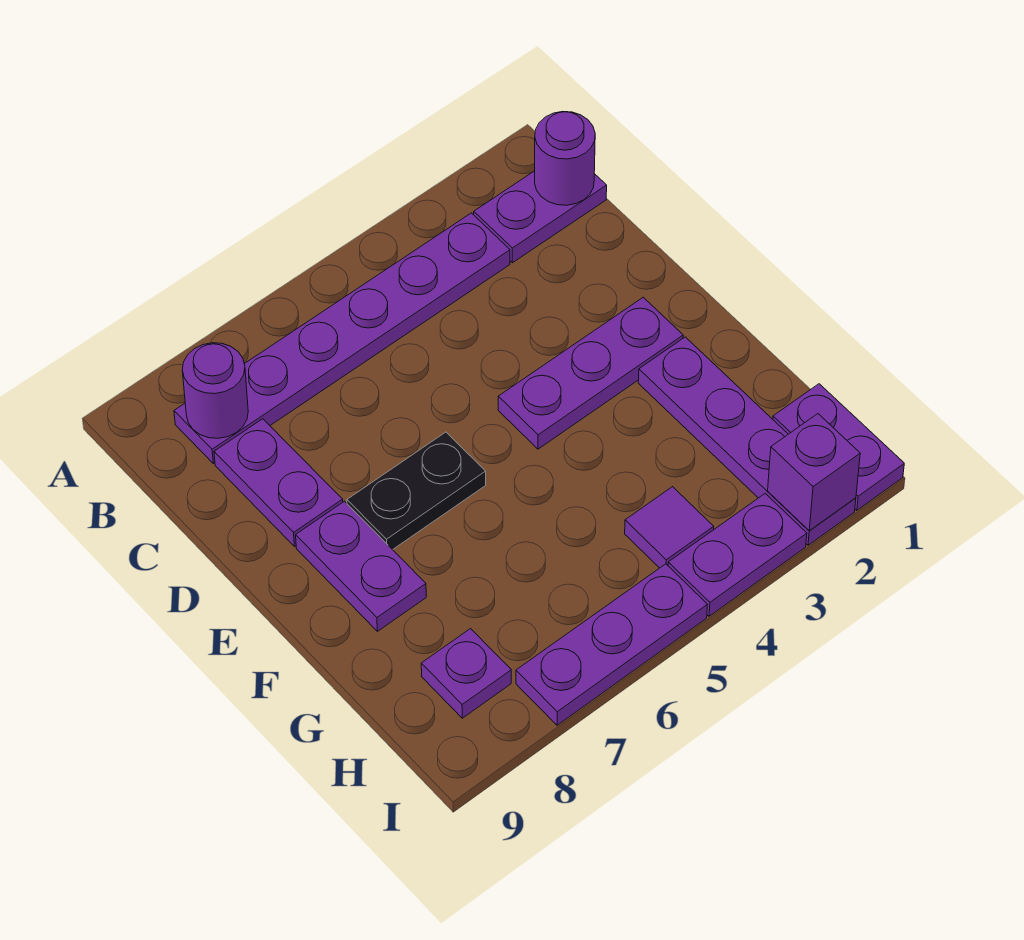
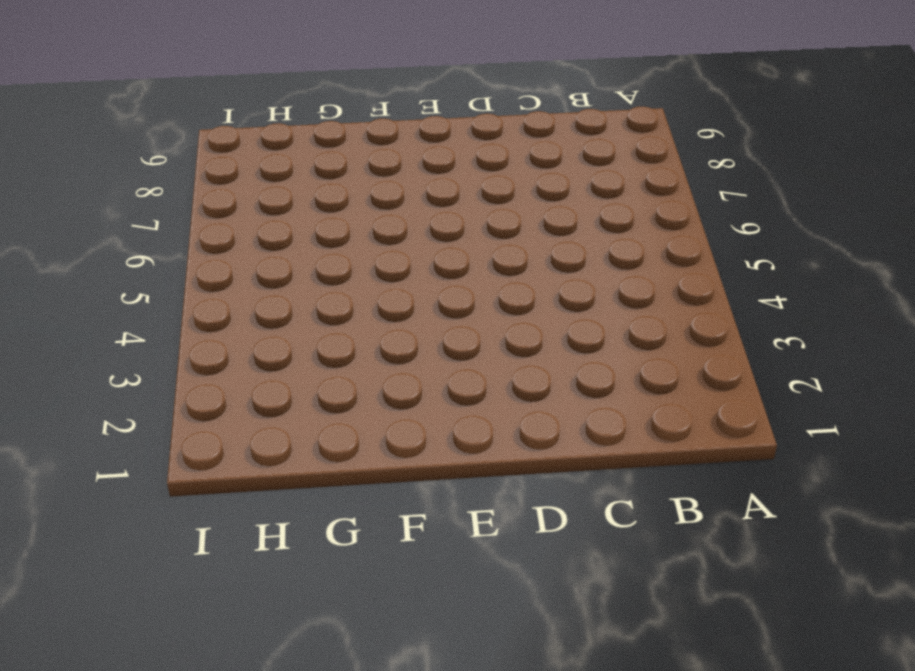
none -> purple 1x2 plate [474,171,607,263]
none -> purple 1x6 plate [174,213,510,463]
none -> purple 1x2 plate [214,419,343,547]

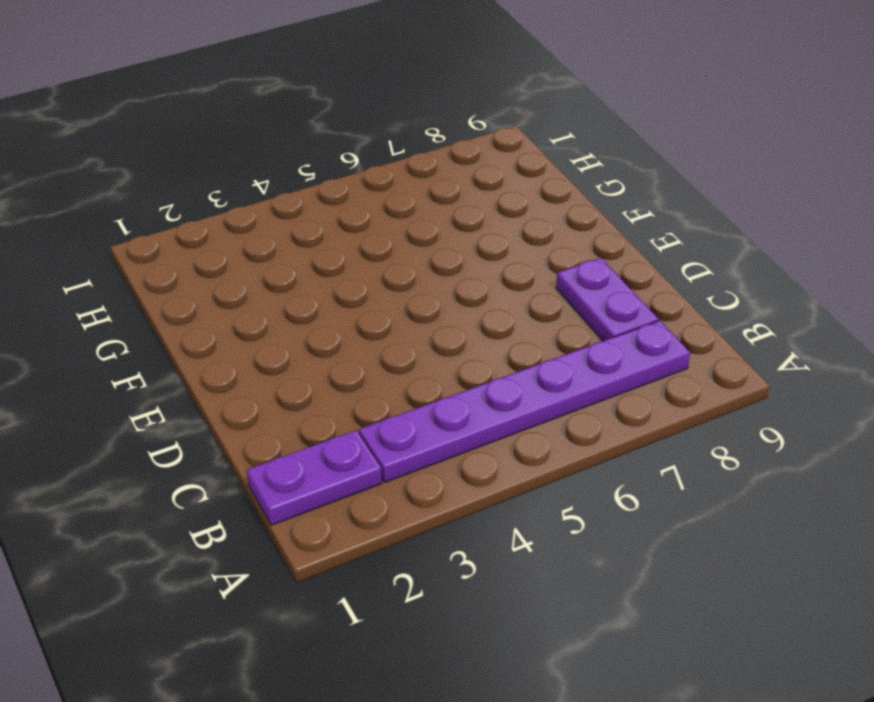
none -> purple 1x3 plate [498,297,683,449]
none -> black 1x2 plate [347,432,486,550]
none -> purple 1x2 plate [296,501,426,631]

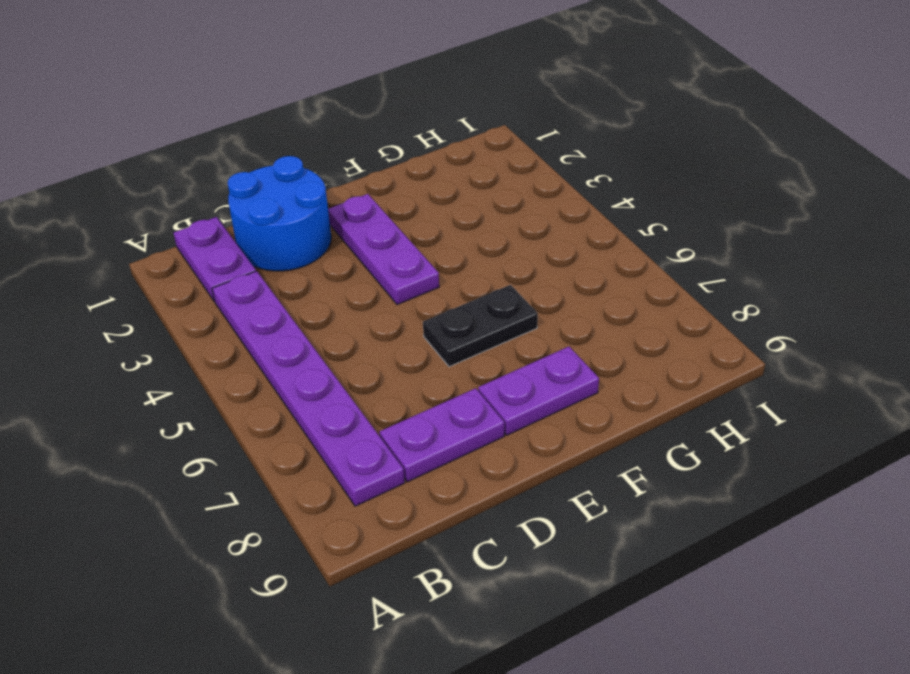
blue 2x2 round brick [228,156,331,271] -> none
black 1x2 plate [423,285,538,367] -> black 1x2 plate turned to [347,432,486,550]
none -> purple 1x4 plate [638,337,856,545]
none -> purple 1x2 plate [773,384,904,510]
none -> purple 1x1 tile [625,487,714,568]

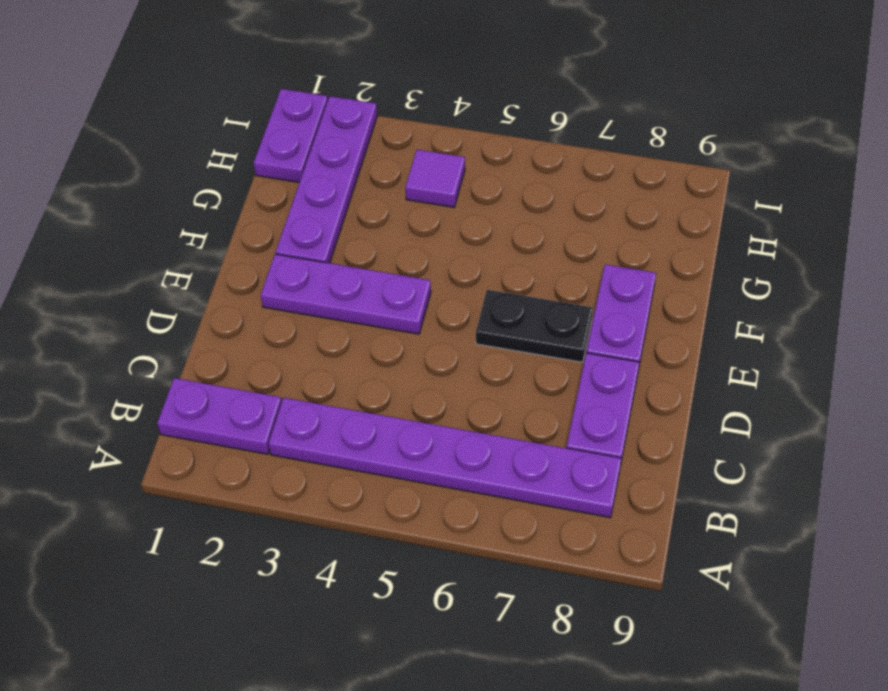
none -> purple 1x1 plate [421,629,511,718]
none -> purple 1x2 plate [668,494,807,616]
none -> purple 1x3 plate [516,564,707,725]

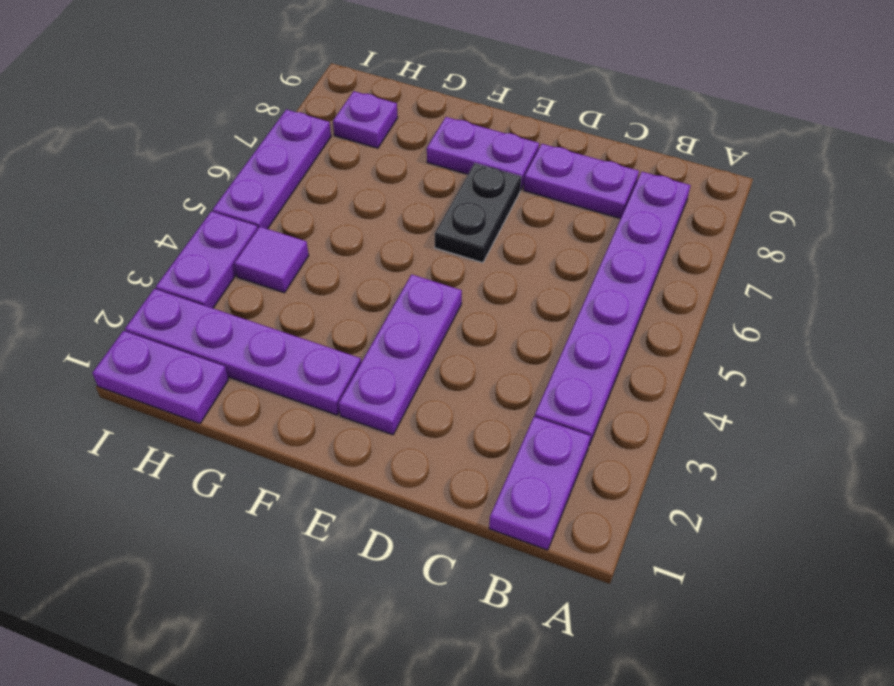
none -> purple 1x1 round brick [535,112,595,205]
none -> purple 1x1 round brick [182,343,248,438]
none -> purple 1x1 brick [768,414,860,531]

